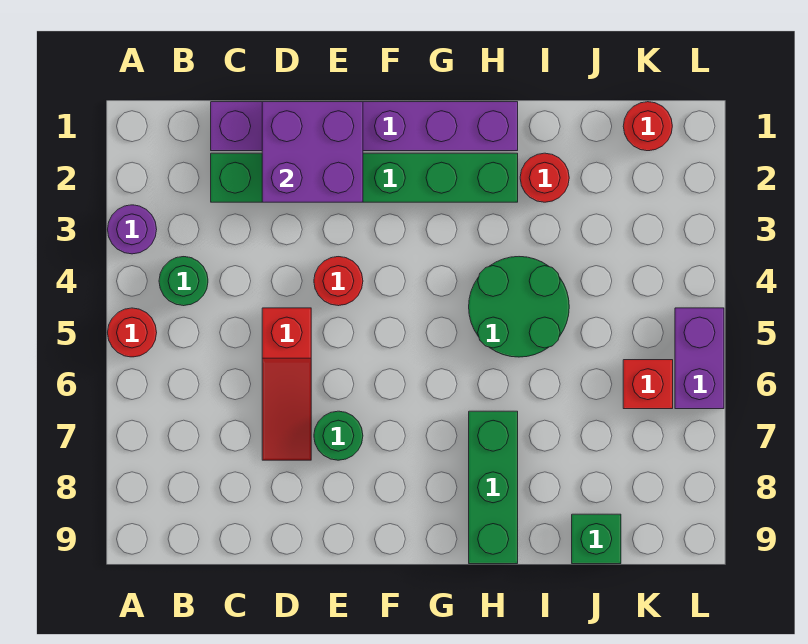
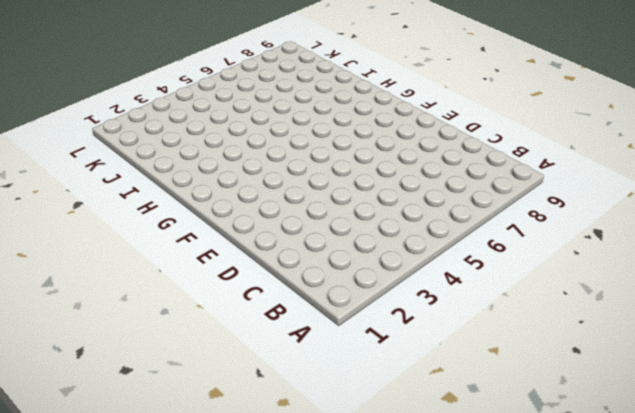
none -> purple 1x1 round brick [108,205,157,254]
none -> red 1x1 round brick [108,308,157,357]
none -> green 1x1 round brick [159,257,208,306]

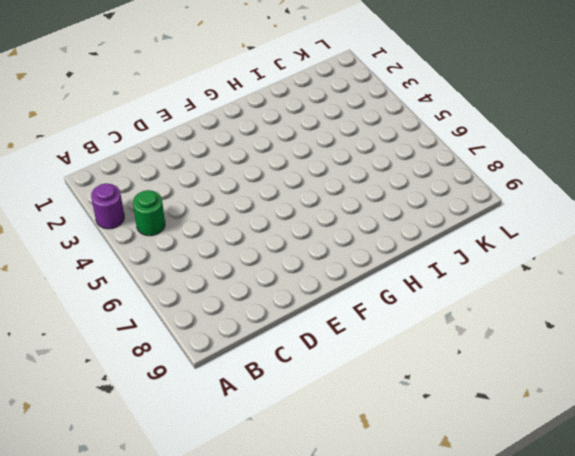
none -> red 1x1 round brick [108,308,157,357]
none -> purple 1x6 brick [211,102,518,151]
none -> green 1x6 brick [211,153,518,202]

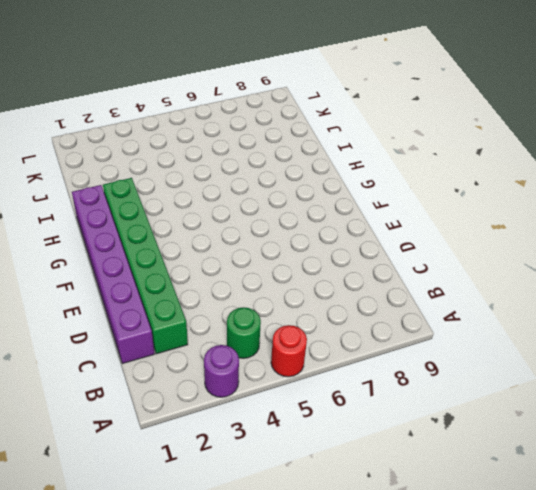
none -> red 1x3 slope [262,308,311,460]
none -> red 1x1 round brick [314,257,363,306]
none -> green 1x1 round brick [314,411,363,460]

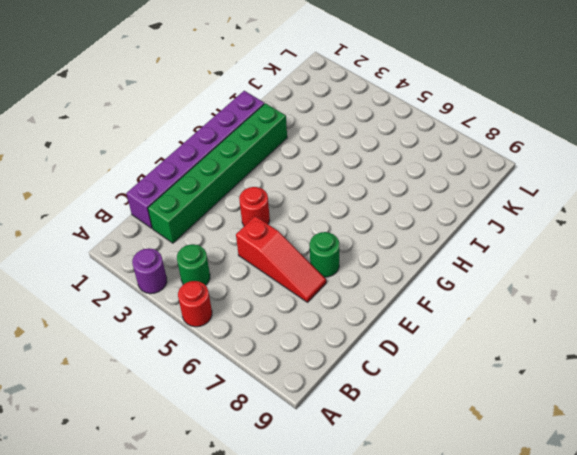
none -> green 2x2 round brick [469,257,569,357]
none -> green 1x3 brick [469,411,518,564]
none -> red 1x1 round brick [520,153,569,202]

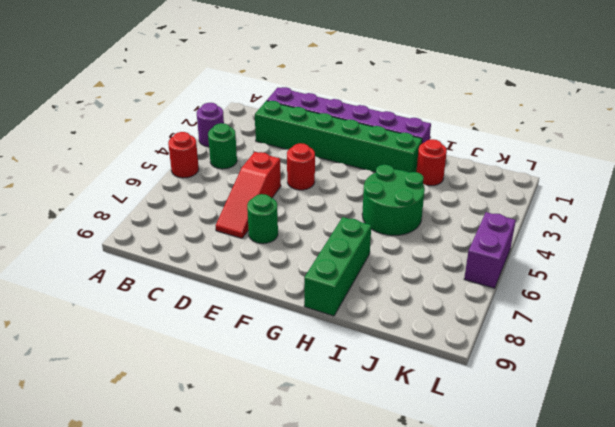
none -> green 1x1 brick [572,514,621,564]
none -> red 1x1 round brick [623,102,672,151]
none -> red 1x1 brick [623,360,673,409]

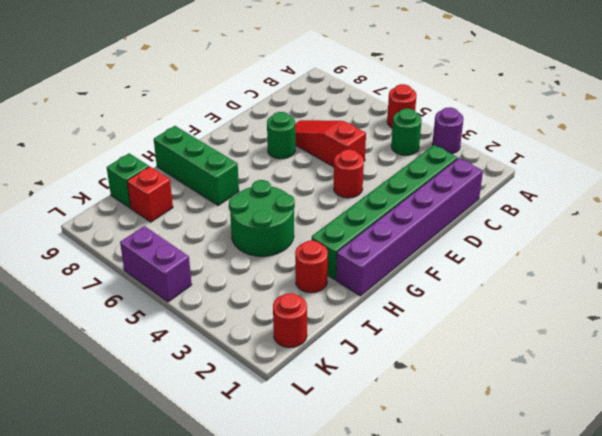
red 1x1 brick [127,167,173,222] -> red 1x1 brick moved to [623,360,673,409]
none -> purple 2x2 brick [262,102,363,202]

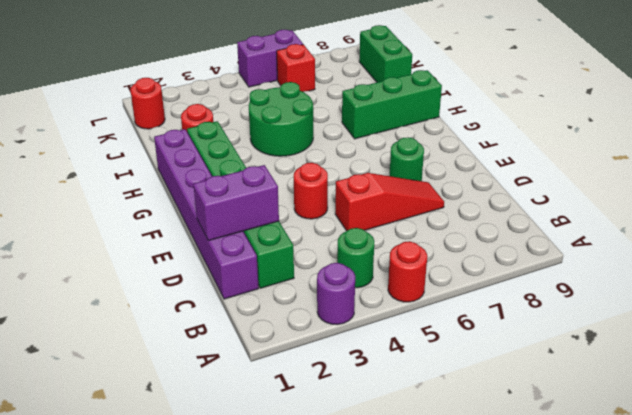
purple 1x2 brick [193,165,279,241] -> purple 2x2 brick [262,102,363,202]
green 1x2 brick [359,25,412,82] -> green 1x1 brick [572,514,621,564]

